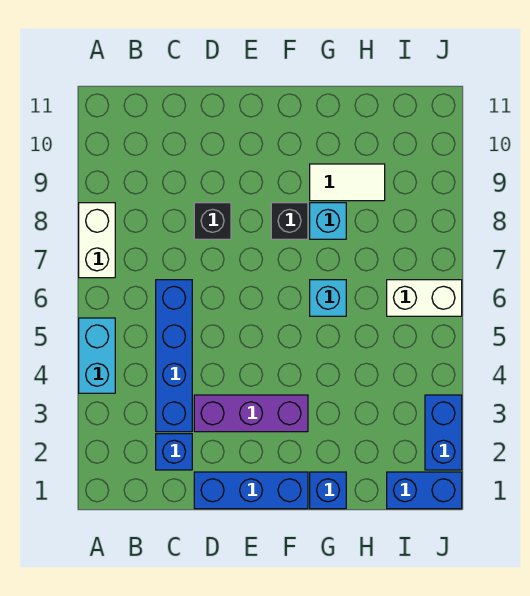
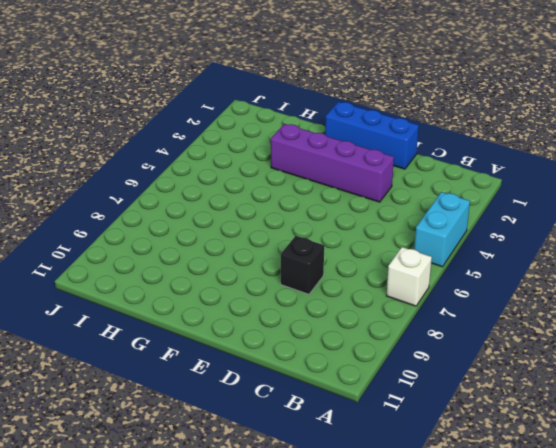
white 1x1 brick [387,247,432,306] -> white 1x2 brick [79,203,115,278]
purple 1x4 brick [271,124,394,202] -> purple 1x3 brick [194,395,308,432]
none -> blue 1x1 brick [156,434,192,470]
none -> blue 1x4 brick [156,280,192,432]
none -> black 1x1 brick [271,203,308,239]

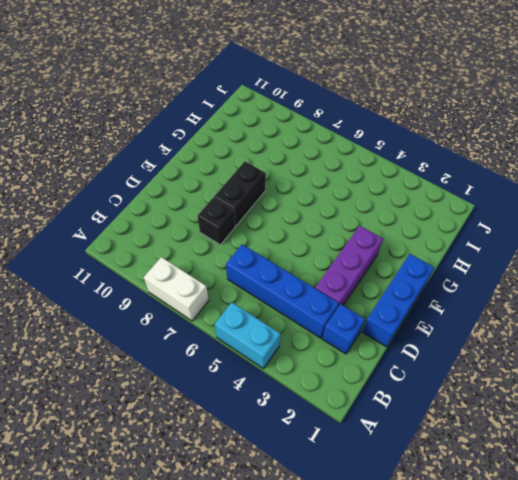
black 1x2 brick [214,161,266,226] -> black 1x1 brick [271,203,308,239]
none -> blue 1x1 brick [310,472,346,509]
none -> cyan 1x1 brick [310,280,346,316]
none -> cyan 1x1 brick [310,203,346,239]

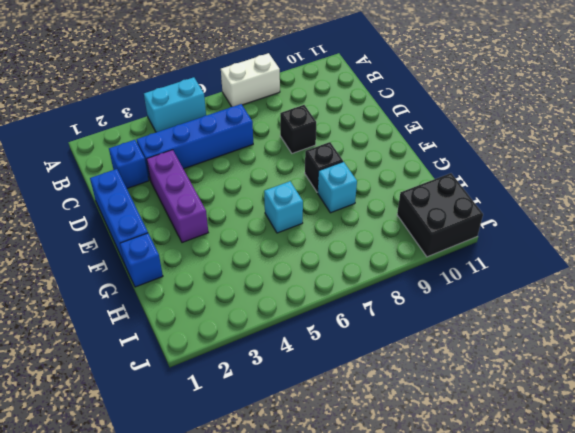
black 2x2 brick [397,173,483,257] -> none
none -> white 1x2 tile [310,164,385,201]
none -> blue 1x2 brick [387,472,462,509]
none -> white 1x2 brick [387,280,462,316]

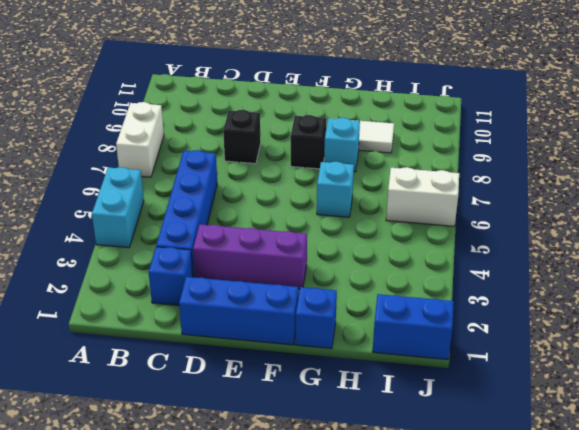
none -> blue 1x2 brick [425,395,462,470]

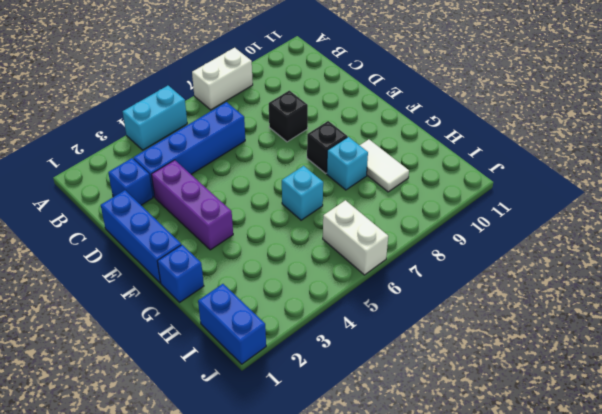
none -> blue 1x2 brick [425,395,462,470]

